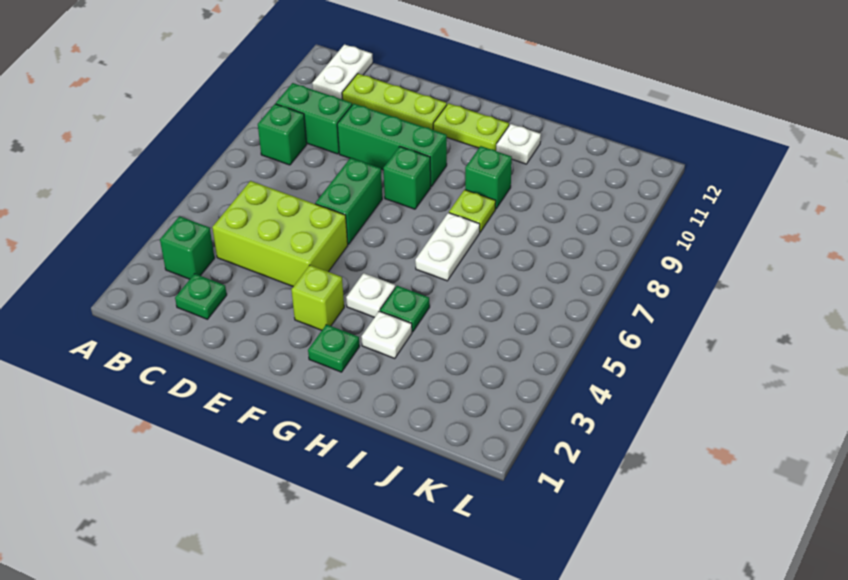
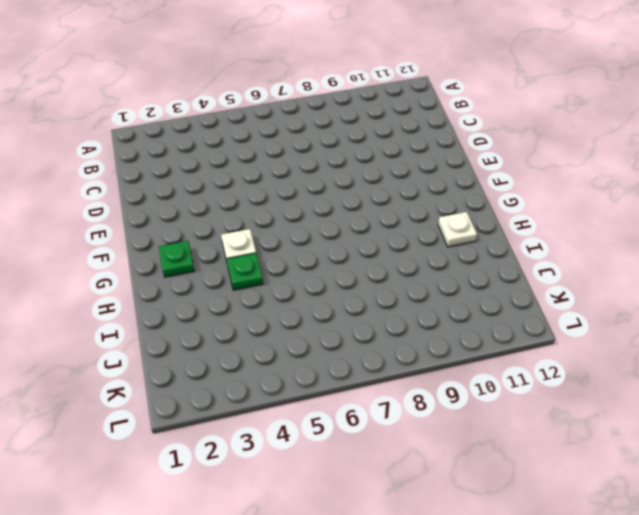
none -> green 1x1 brick [160,216,214,279]
none -> green 1x1 brick [258,104,307,165]
none -> green 1x2 brick [276,83,352,154]

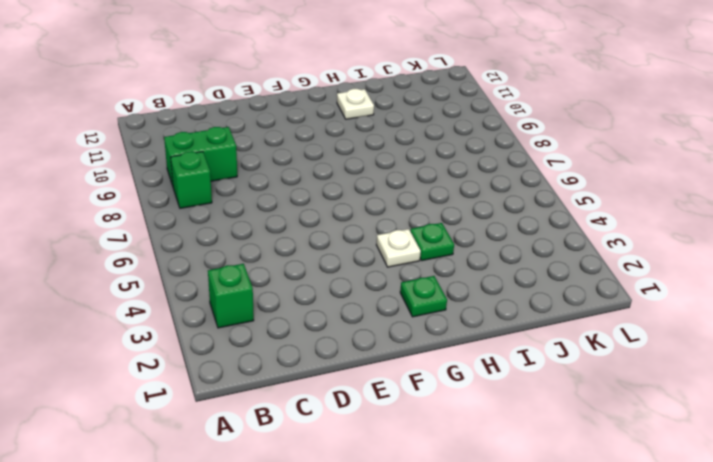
none -> white 1x2 plate [312,44,373,100]
none -> green 1x1 plate [175,274,227,319]
none -> lime 2x3 brick [212,181,348,287]

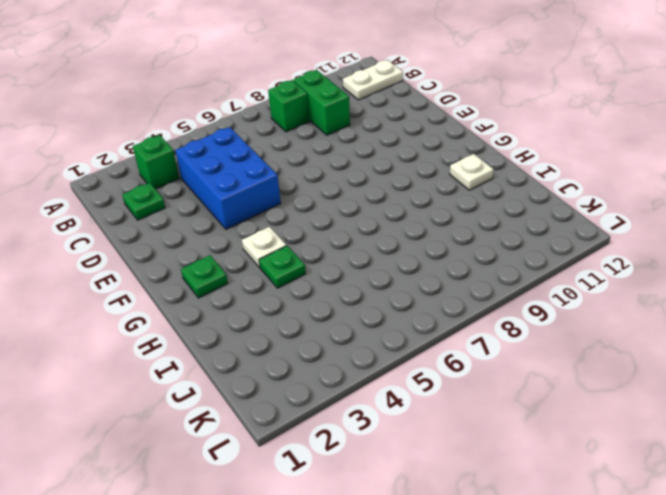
blue 2x3 brick [175,127,281,229] -> lime 2x3 brick [212,181,348,287]
none -> lime 1x3 plate [342,74,447,130]
none -> green 1x3 brick [337,104,447,187]
none -> green 1x2 brick [315,158,382,245]

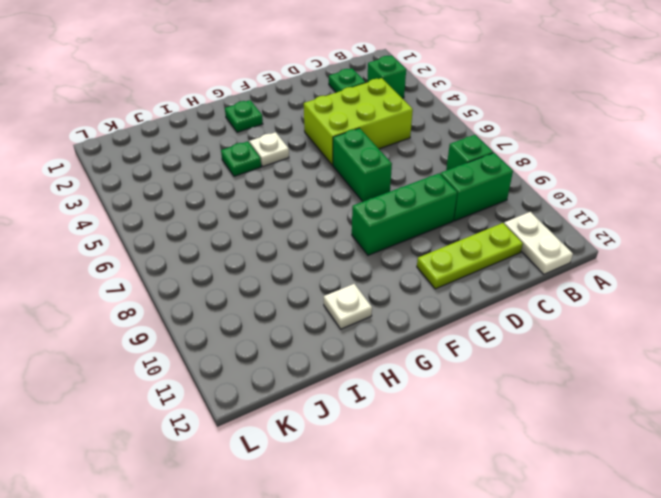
none -> lime 1x1 brick [292,265,344,330]
none -> green 1x1 brick [383,147,431,209]
none -> lime 1x2 plate [433,103,509,151]

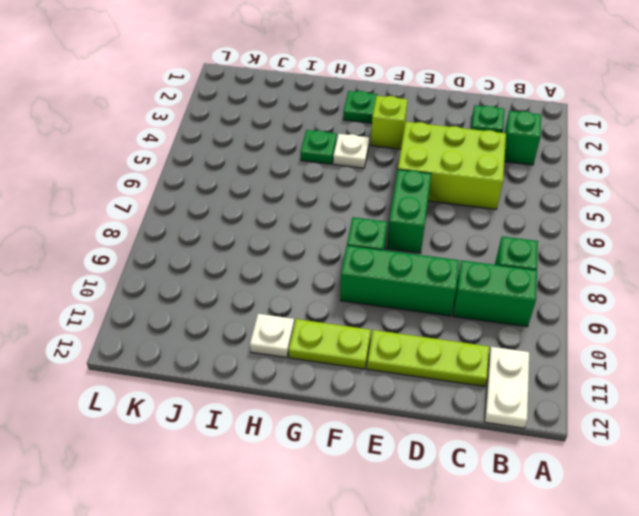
none -> white 1x1 plate [361,311,412,359]
none -> white 1x2 plate [415,213,480,281]
none -> lime 1x1 plate [449,190,496,232]

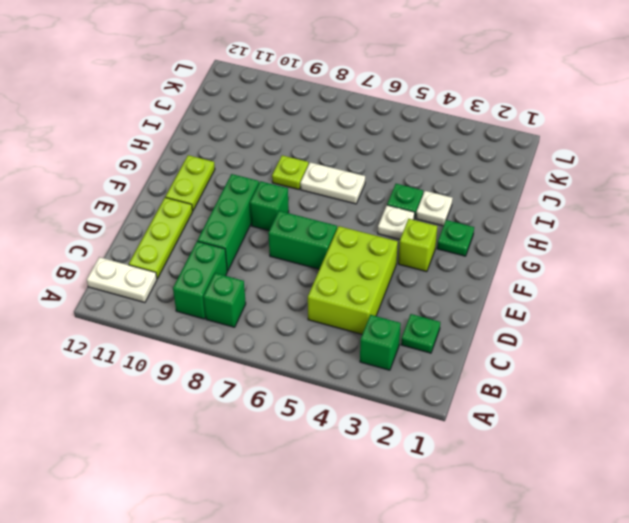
none -> green 1x1 brick [465,146,512,209]
none -> white 1x1 plate [496,124,541,164]

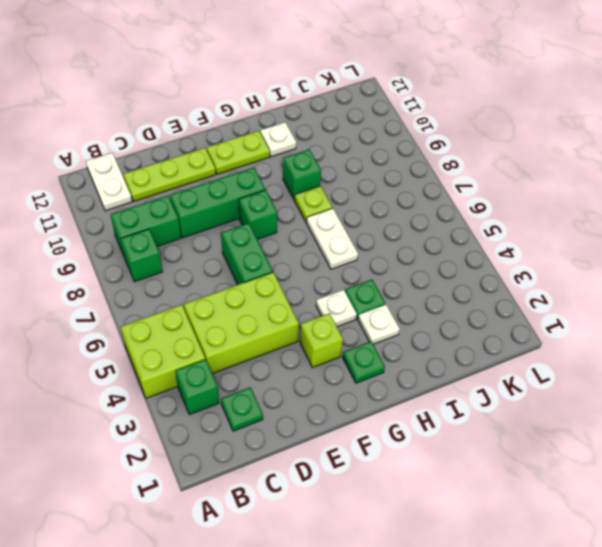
lime 2x2 brick [121,305,205,398] -> none

